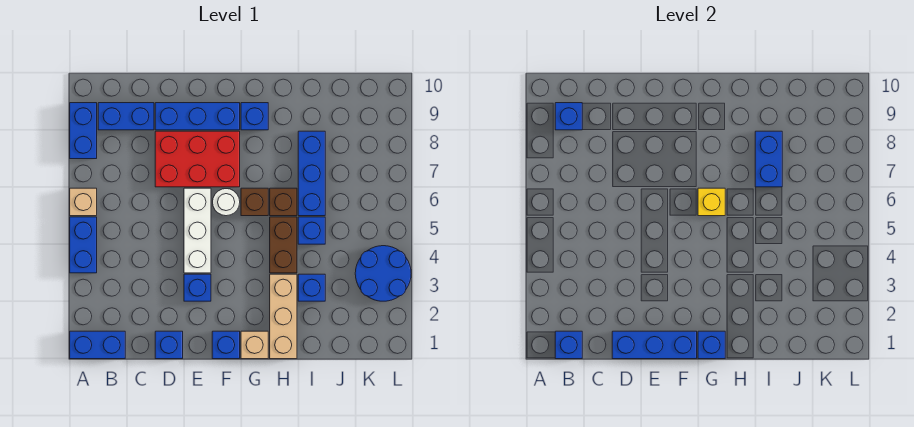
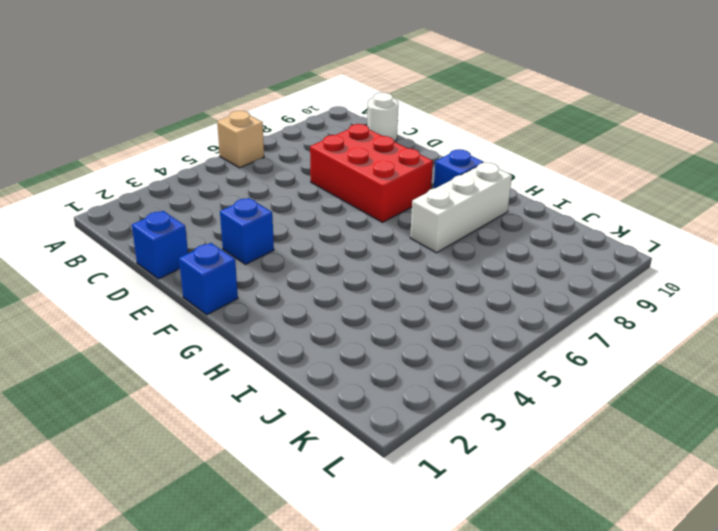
white 1x1 round brick [367,93,398,142] -> white 1x1 round brick moved to [213,189,240,216]
white 1x3 brick [410,163,512,253] -> white 1x3 brick moved to [184,188,211,273]
none -> blue 1x2 brick [70,331,125,359]
none -> blue 1x2 brick [70,217,97,273]
none -> blue 1x2 brick [70,103,97,159]

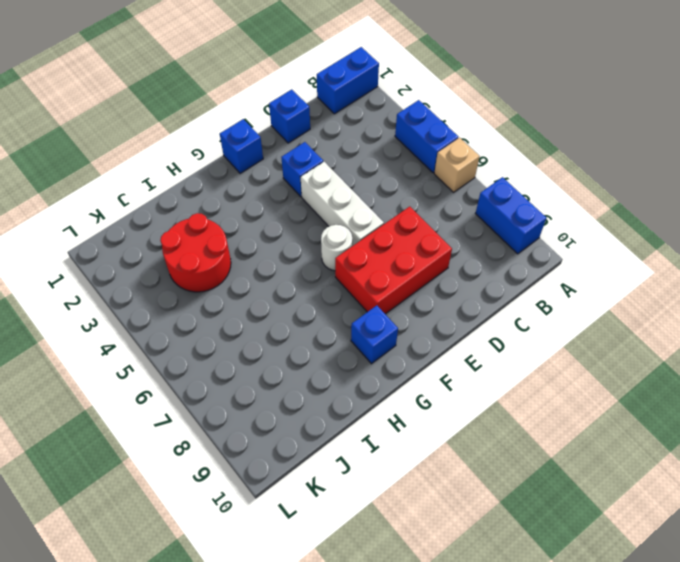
red 2x2 round brick [160,213,231,292] -> blue 1x1 brick [298,274,325,301]
none -> blue 1x2 brick [98,103,154,130]
none -> blue 1x3 brick [155,103,240,130]
none -> tan 1x1 brick [241,331,268,359]

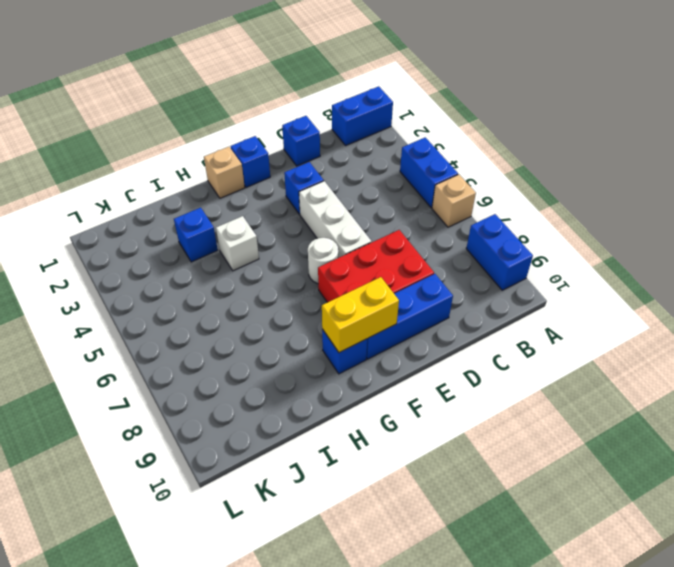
yellow 1x2 brick [322,277,399,353] -> none
white 1x1 brick [216,216,259,271] -> brown 1x2 brick [270,217,297,273]
none -> blue 1x2 brick [98,103,154,130]
none -> brown 1x1 brick [241,188,268,216]
none -> tan 1x3 brick [270,274,297,359]

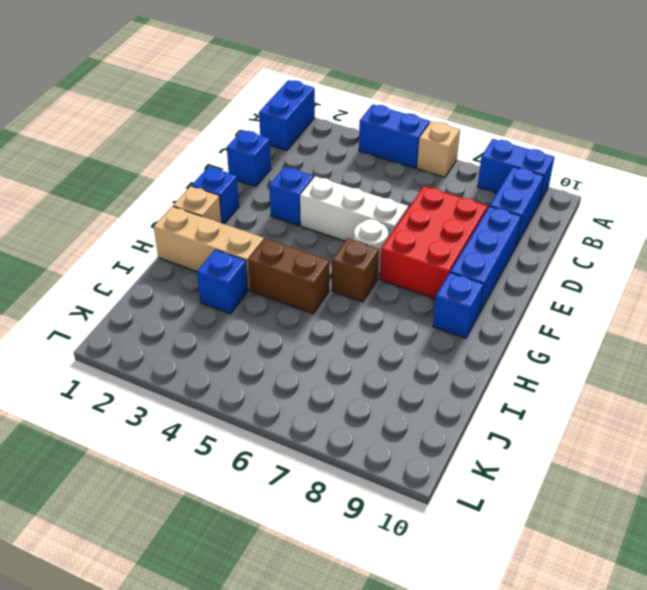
none -> brown 1x1 brick [270,188,297,216]
none -> blue 1x1 brick [298,217,325,244]
none -> blue 1x3 brick [298,131,325,216]

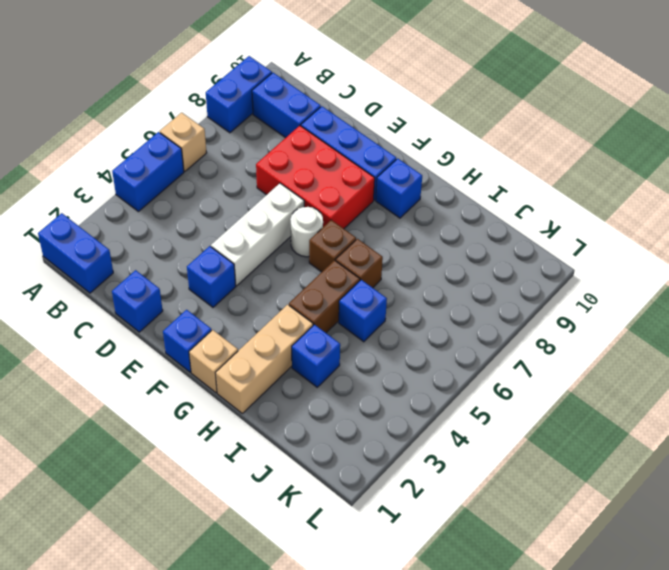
none -> blue 1x3 brick [298,131,325,216]
none -> blue 2x2 round brick [355,246,411,301]
none -> blue 1x1 brick [555,331,582,359]

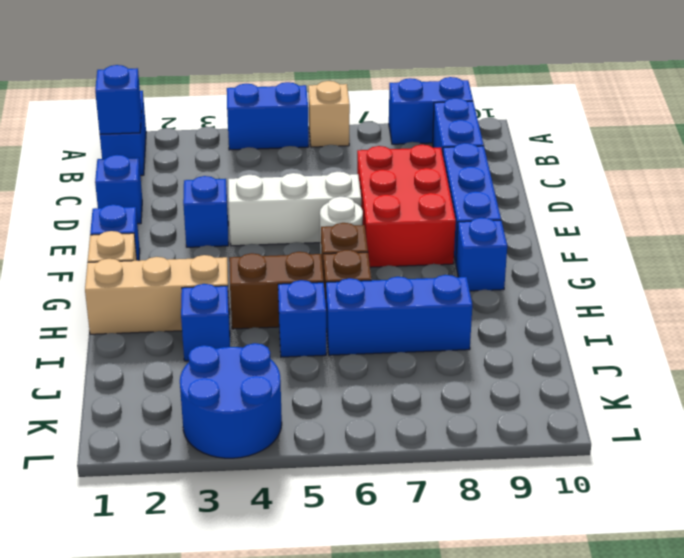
none -> blue 1x1 brick [555,103,582,130]
none -> blue 1x3 brick [612,331,697,359]
none -> blue 1x1 brick [698,331,725,359]

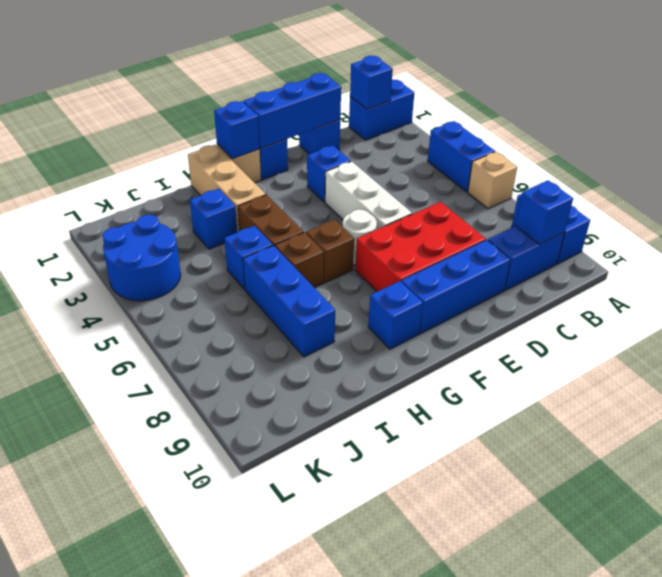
none -> yellow 1x1 brick [698,188,725,216]
none -> blue 1x2 brick [755,131,782,187]

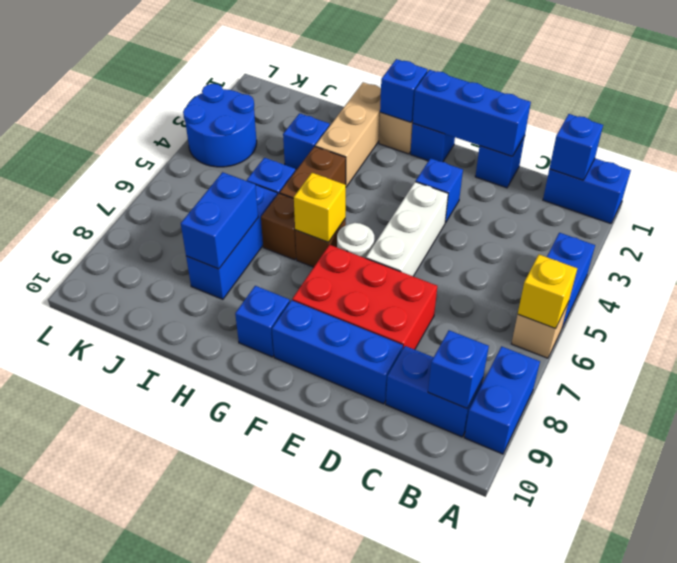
yellow 1x1 brick [518,255,577,329] -> none

